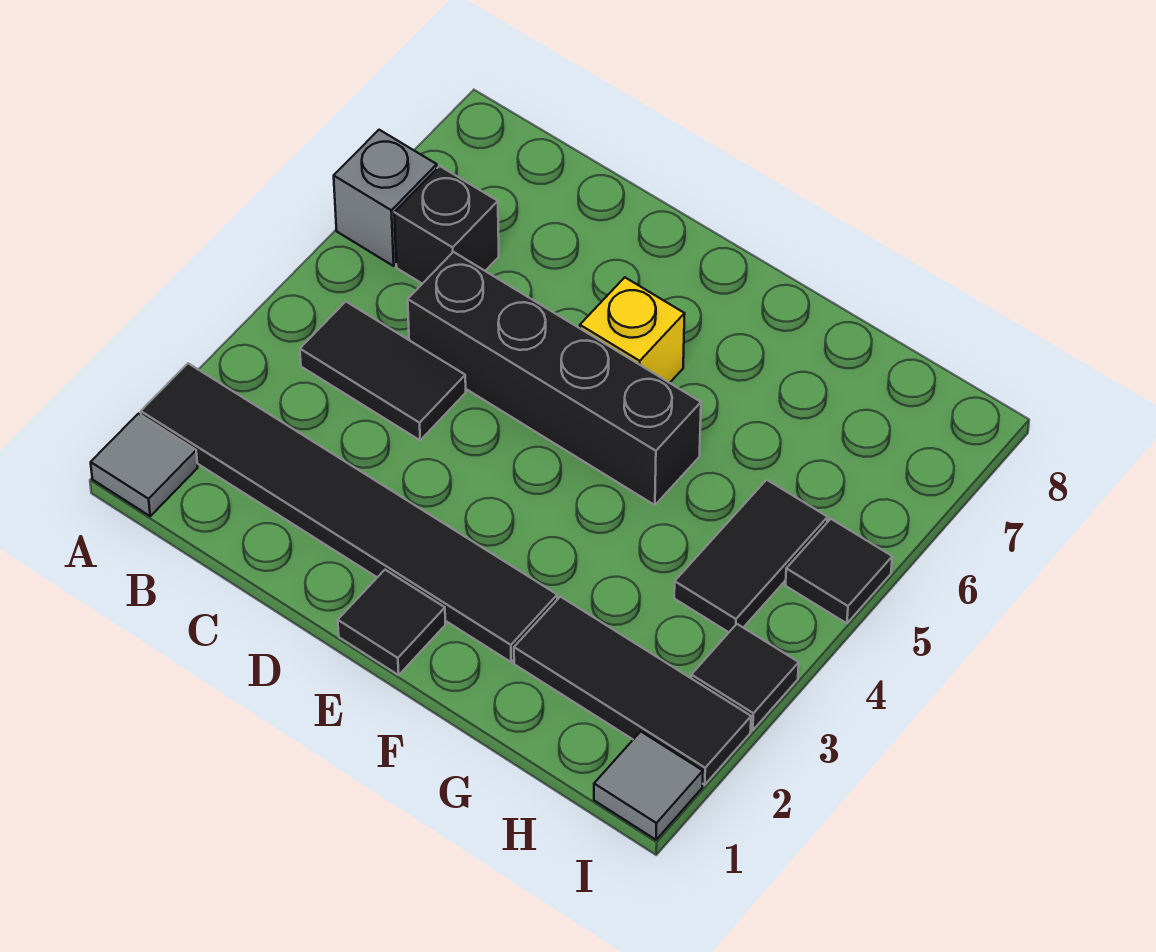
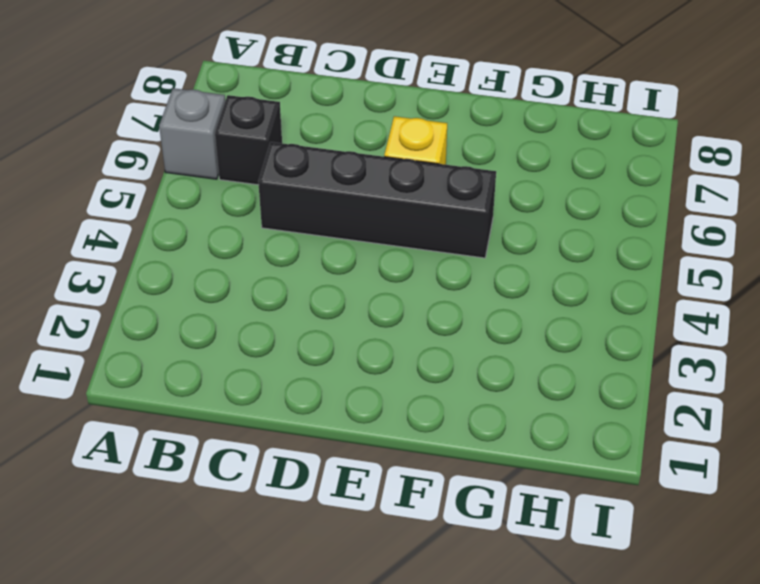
none -> grey 1x1 tile [91,414,198,516]
none -> black 1x6 tile [141,363,557,662]
none -> black 1x2 tile [300,302,466,440]

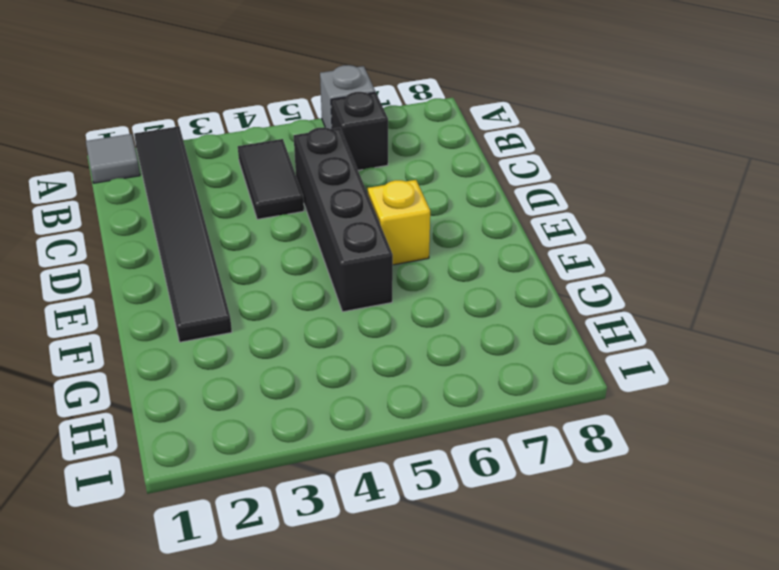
none -> black 1x1 tile [338,570,446,675]
none -> black 1x3 tile [514,597,751,785]
none -> black 1x2 tile [674,480,828,632]

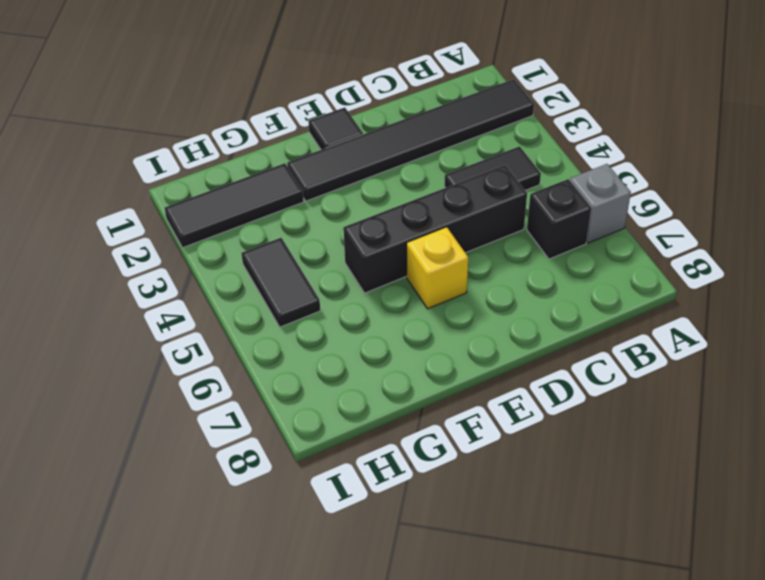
none -> grey 1x1 tile [91,414,198,516]
none -> grey 1x1 tile [594,731,703,840]
none -> black 1x1 tile [691,624,799,730]

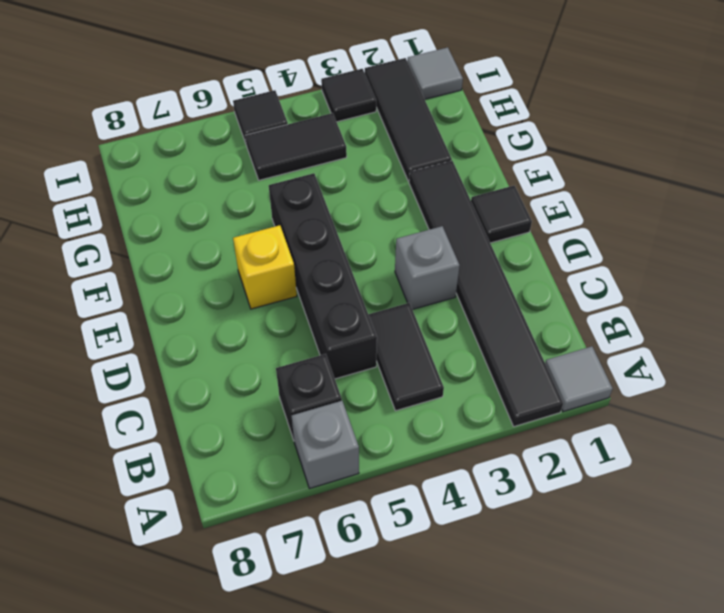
grey 1x1 brick [395,226,460,310] -> none

